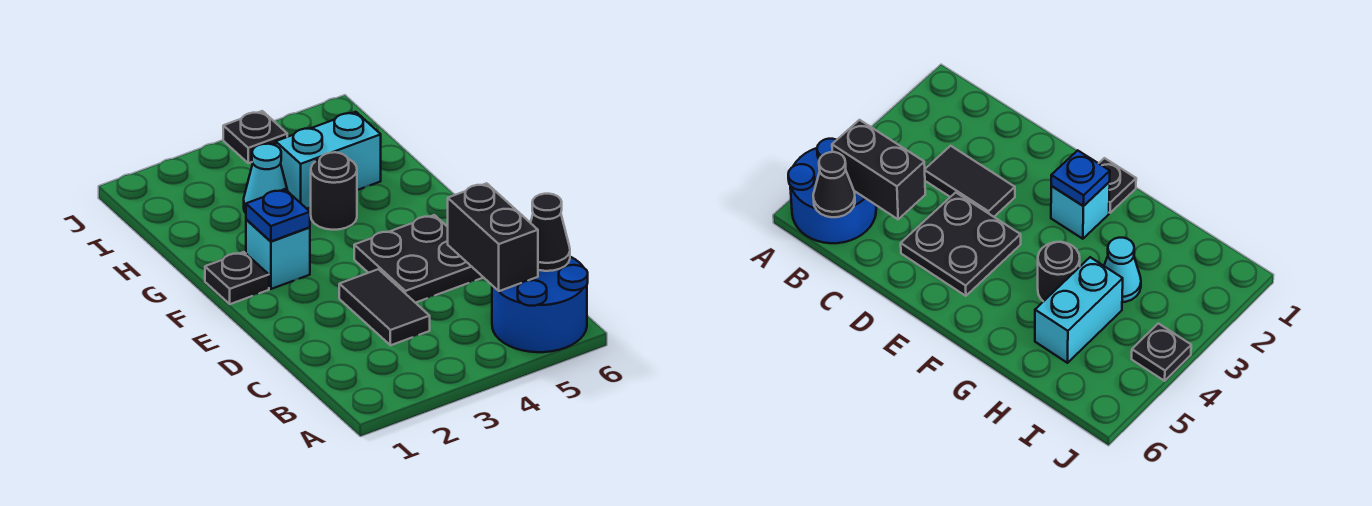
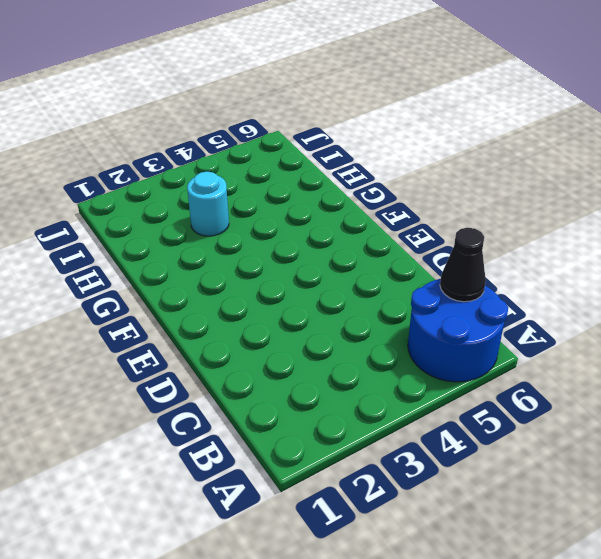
cyan 1x1 round brick [187,171,229,236] -> cyan 1x1 cone [244,144,288,213]
none -> black 1x2 tile [339,269,430,345]
none -> black 2x2 plate [354,215,484,303]
none -> black 1x1 plate [205,252,269,304]

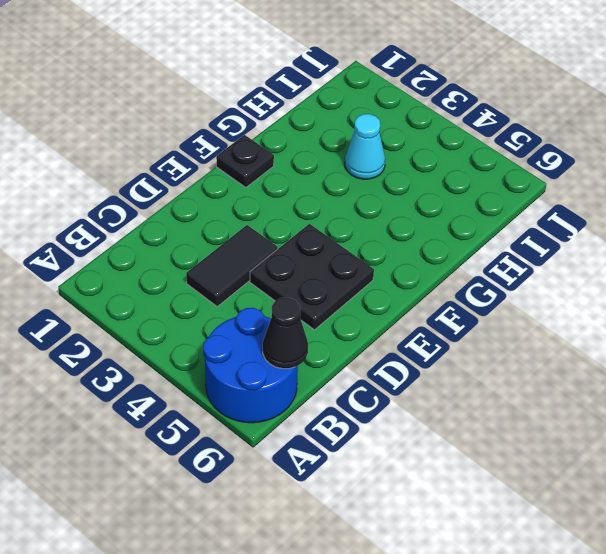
none -> cyan 1x1 brick [246,219,310,289]
none -> black 1x1 round brick [311,152,357,230]
none -> cyan 1x2 brick [276,112,381,209]

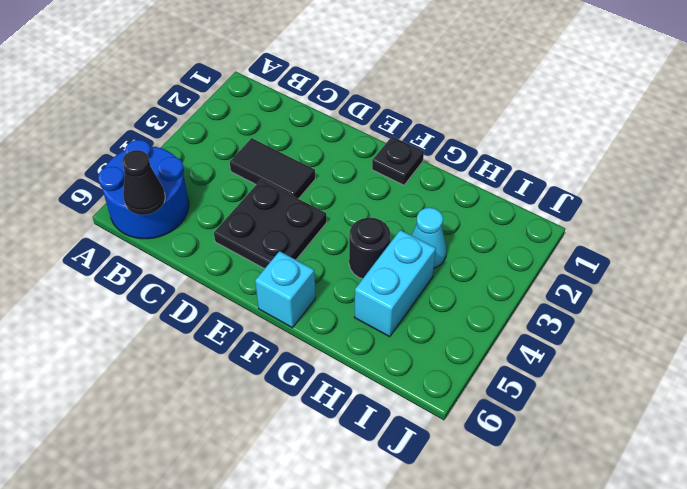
cyan 1x1 brick [255,251,315,328] -> cyan 1x1 brick moved to [246,219,310,289]
none -> black 1x1 plate [223,111,287,163]
none -> black 1x2 brick [448,183,538,291]
none -> blue 1x1 plate [246,189,310,241]

